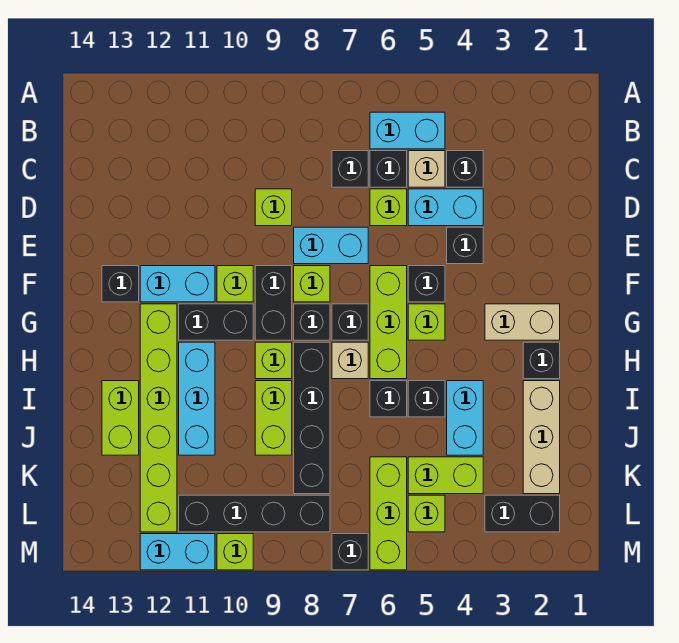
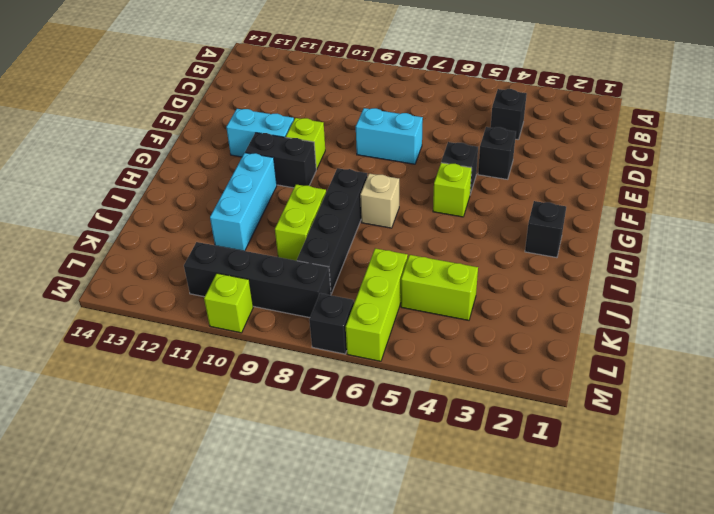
none -> cyan 1x2 brick [370,112,445,149]
none -> tan 1x1 brick [408,151,445,187]
none -> black 1x1 brick [370,151,407,187]
none -> black 1x1 brick [332,151,368,187]

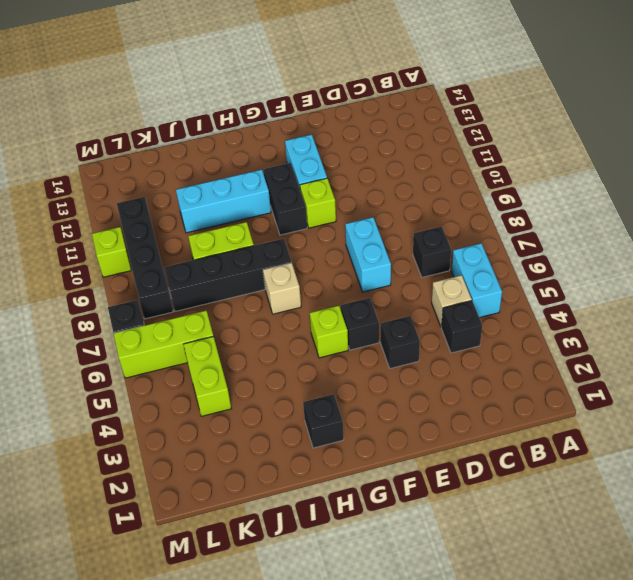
none -> black 1x1 brick [370,151,407,187]
none -> cyan 1x2 brick [408,189,483,226]
none -> lime 1x1 brick [370,189,407,226]
none -> lime 1x1 brick [255,189,292,226]

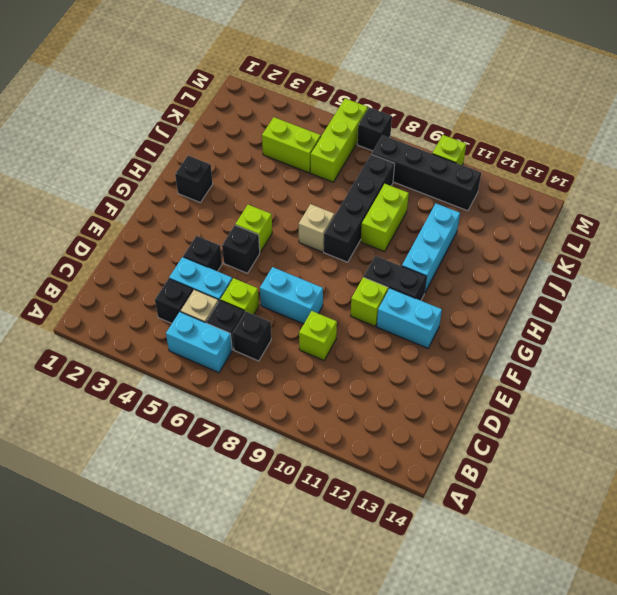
none -> lime 1x3 brick [370,266,407,379]
none -> lime 1x1 brick [294,266,330,302]
none -> black 1x2 brick [255,266,292,340]
none -> black 1x1 brick [102,266,139,302]

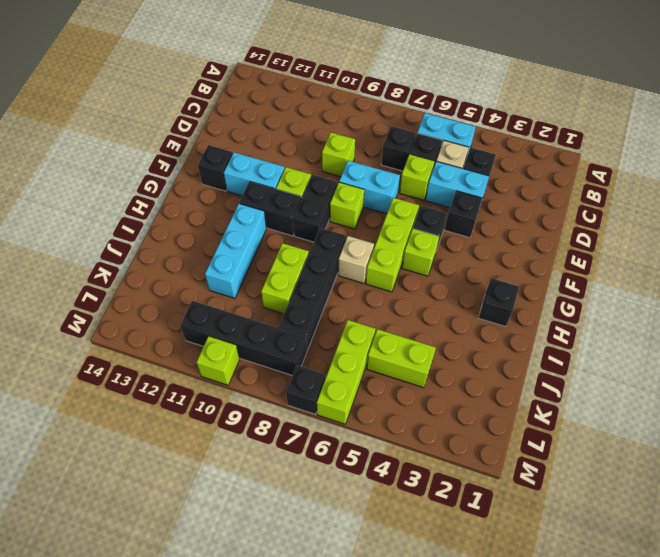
none -> tan 1x2 brick [485,304,560,340]
none -> black 1x1 brick [332,304,368,340]
none -> black 1x1 brick [294,304,330,340]
none -> lime 1x6 brick [140,304,177,532]

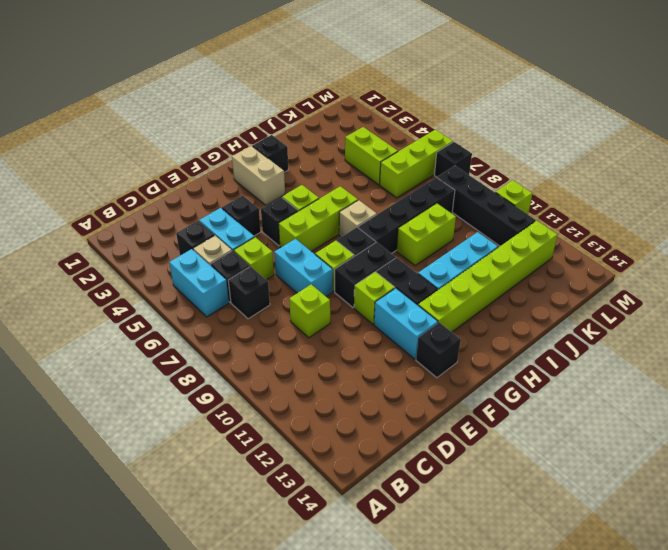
none -> black 1x1 brick [332,304,368,340]
none -> lime 1x1 brick [255,342,292,379]
none -> tan 1x3 brick [523,381,560,494]
none -> cyan 1x2 brick [447,381,483,455]

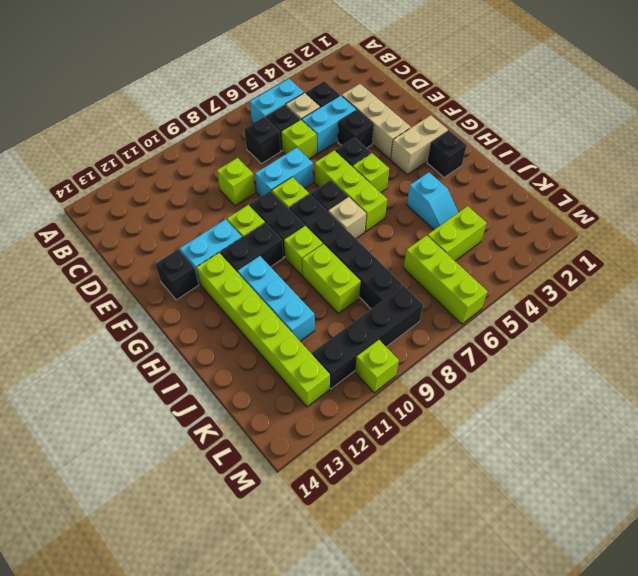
tan 1x3 brick [342,84,411,159] -> tan 1x3 brick moved to [523,381,560,494]
cyan 1x2 slope [407,172,458,230] -> cyan 1x2 brick [447,381,483,455]
none -> black 1x1 brick [408,381,445,417]
none -> black 1x1 brick [370,381,407,417]
none -> lime 1x2 brick [102,381,139,455]
none -> black 1x2 brick [485,495,560,532]

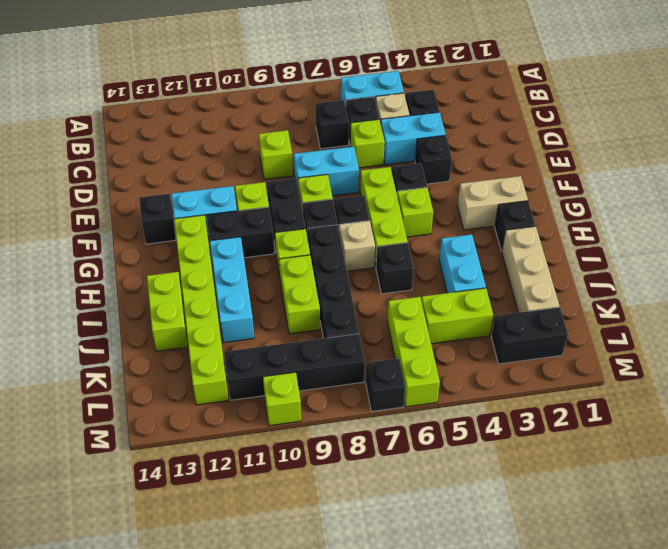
none -> black 1x1 brick [408,381,445,417]
none -> lime 1x1 brick [408,495,445,532]
none -> cyan 1x2 brick [140,534,215,570]

